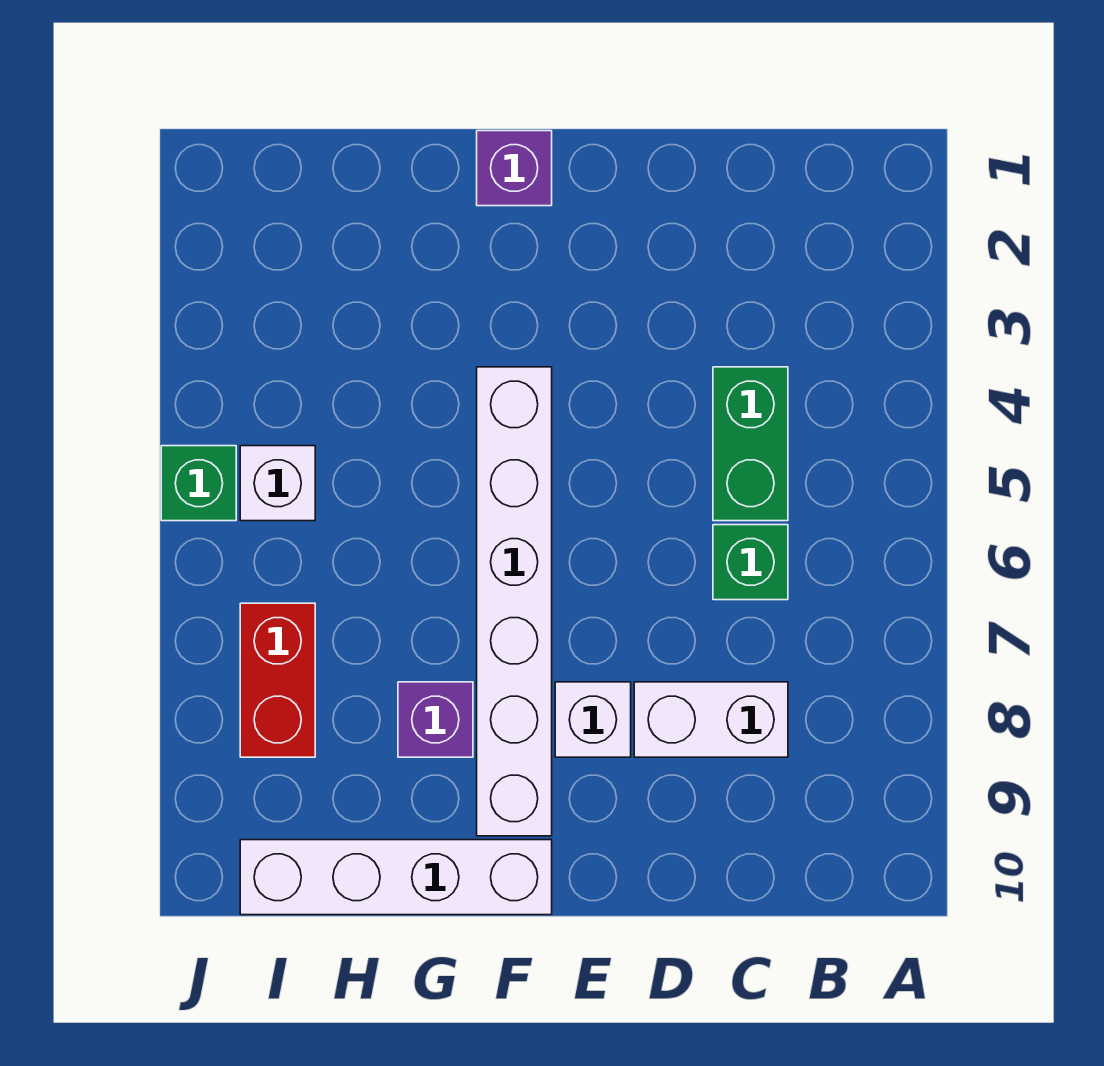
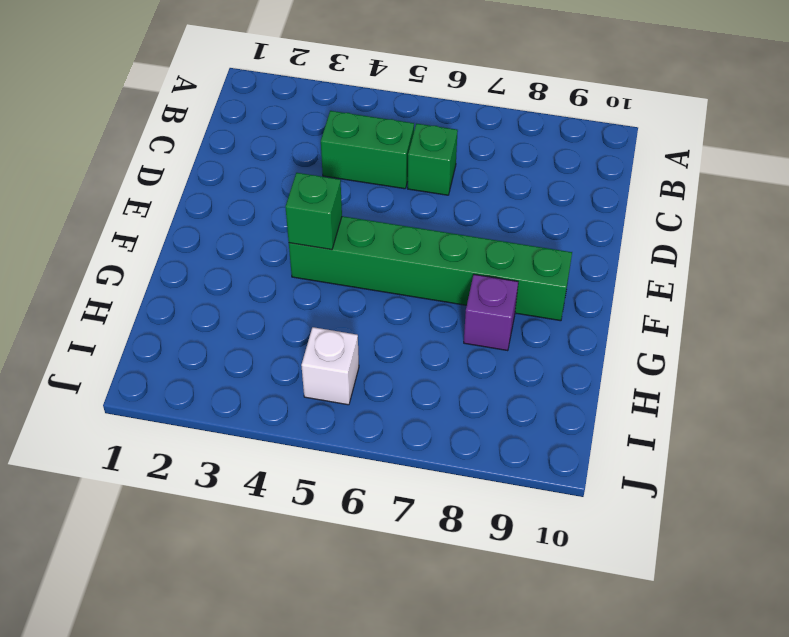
green 1x6 brick [289,216,572,321] -> white 1x6 brick [477,367,552,836]
green 1x1 brick [285,173,342,250] -> green 1x1 brick moved to [161,446,236,521]
none -> white 1x2 brick [634,682,788,757]
none -> white 1x1 brick [555,682,631,757]

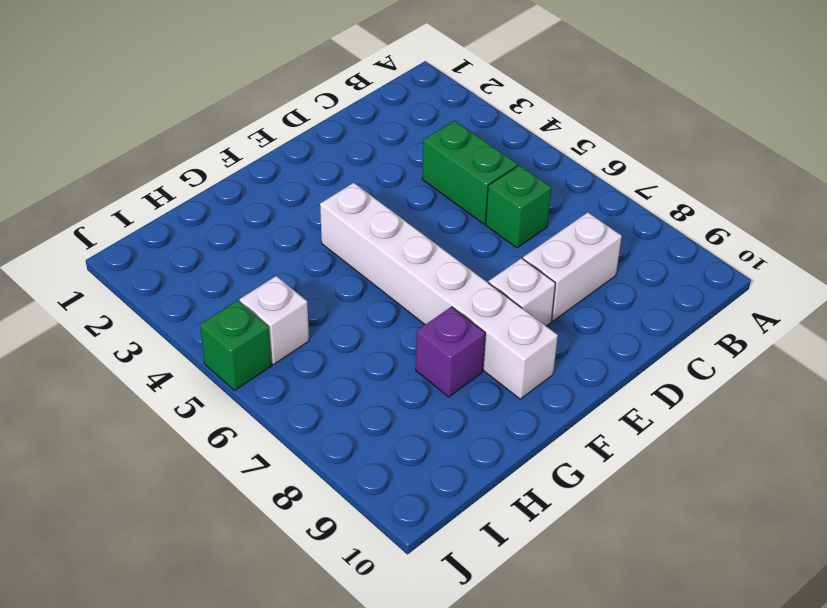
none -> purple 1x1 brick [477,131,552,206]
none -> white 1x4 brick [240,840,552,915]

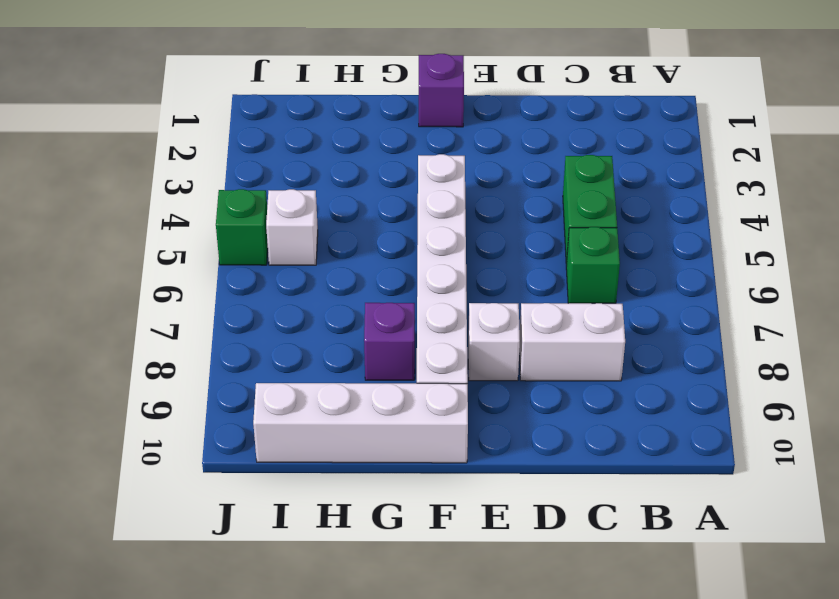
none -> red 1x2 brick [240,603,315,757]

